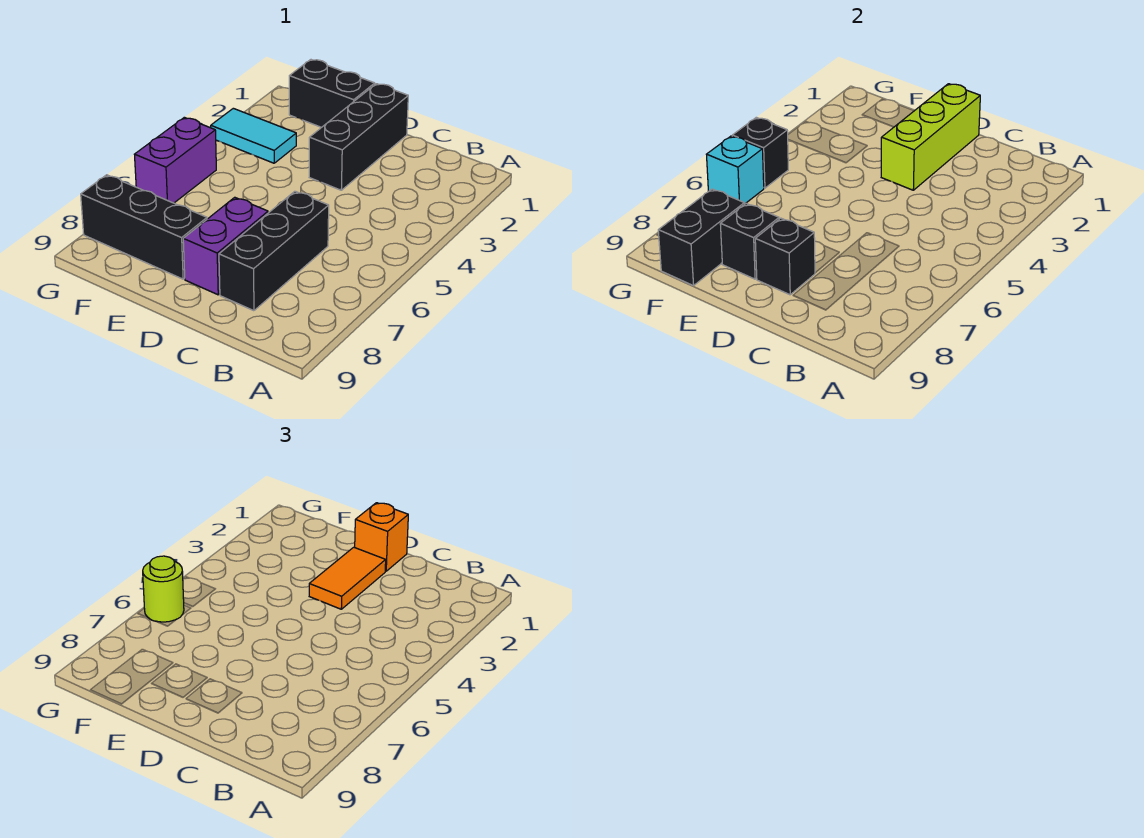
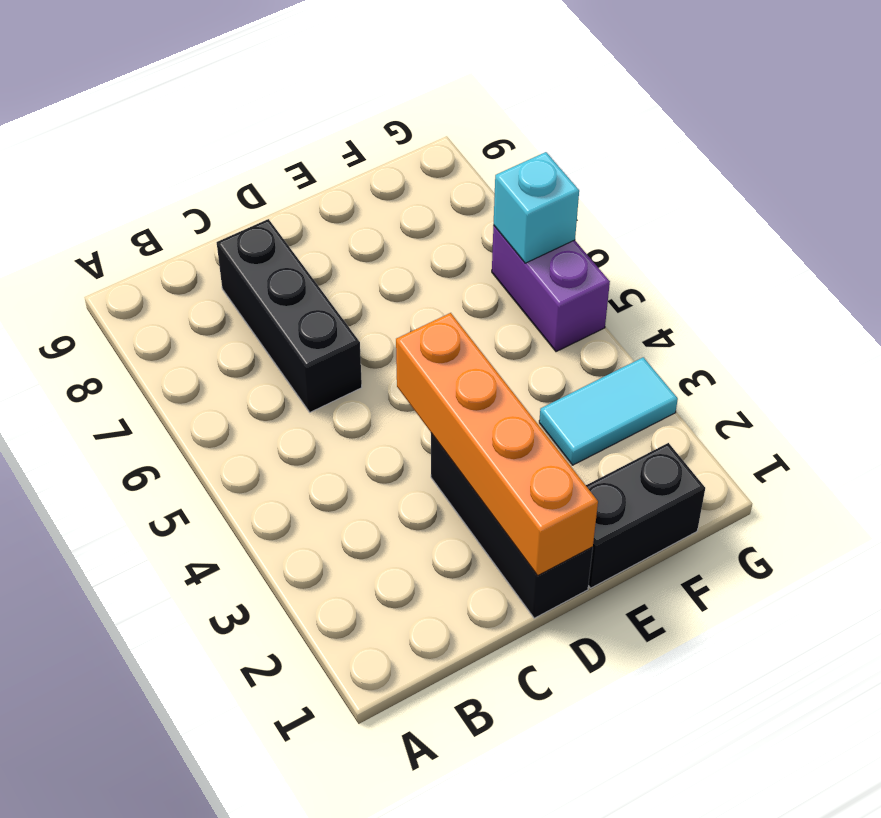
orange 1x4 brick [396,313,598,576] -> lime 1x3 brick [881,84,980,190]
none -> purple 1x2 brick [183,197,268,295]
none -> black 1x3 brick [81,175,207,279]
none -> black 1x1 brick [755,218,815,295]

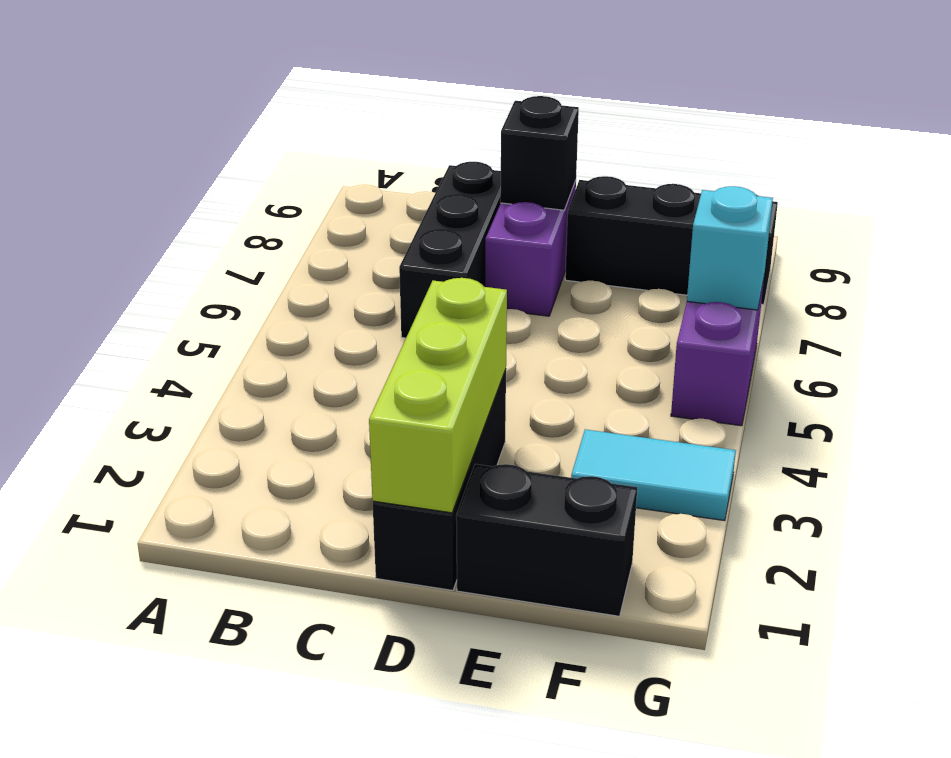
none -> black 1x1 brick [720,204,779,279]
none -> black 1x2 brick [658,189,744,286]
none -> black 1x1 brick [732,117,788,188]

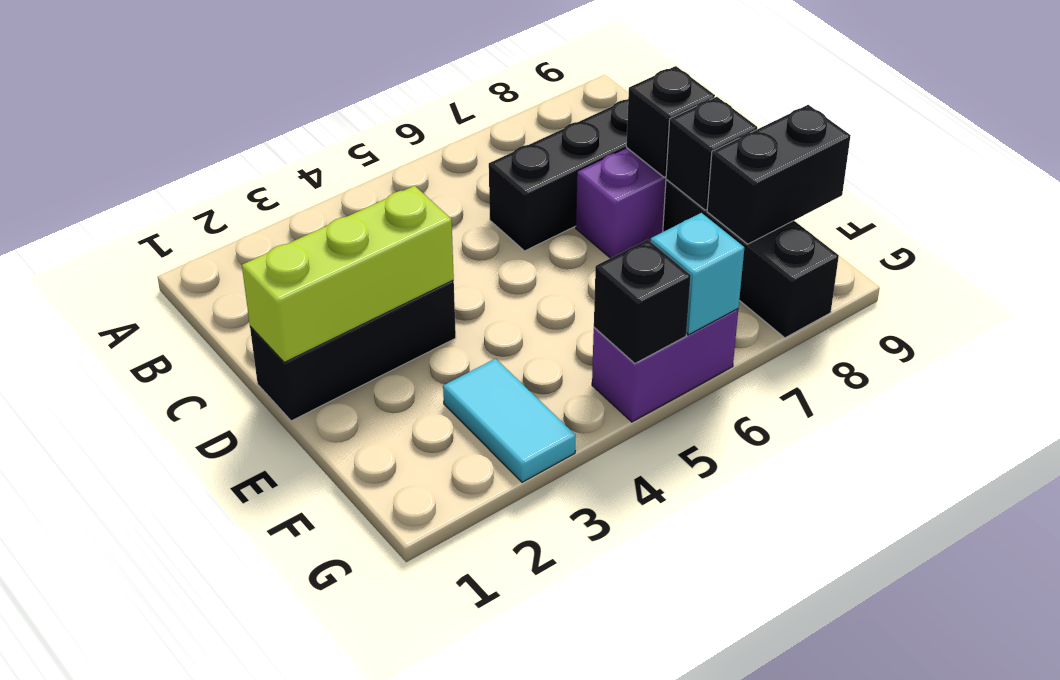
none -> black 1x2 brick [289,60,375,127]
none -> orange 1x1 brick [355,503,408,571]
none -> orange 1x2 tile [309,547,386,609]

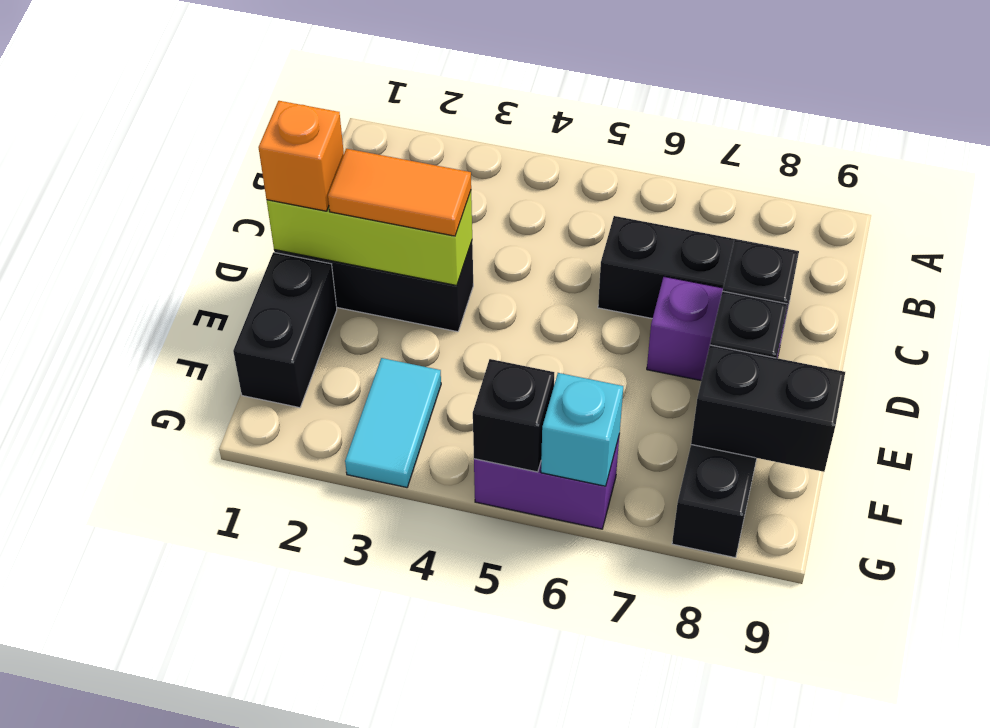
none -> lime 1x1 round brick [143,556,184,622]

